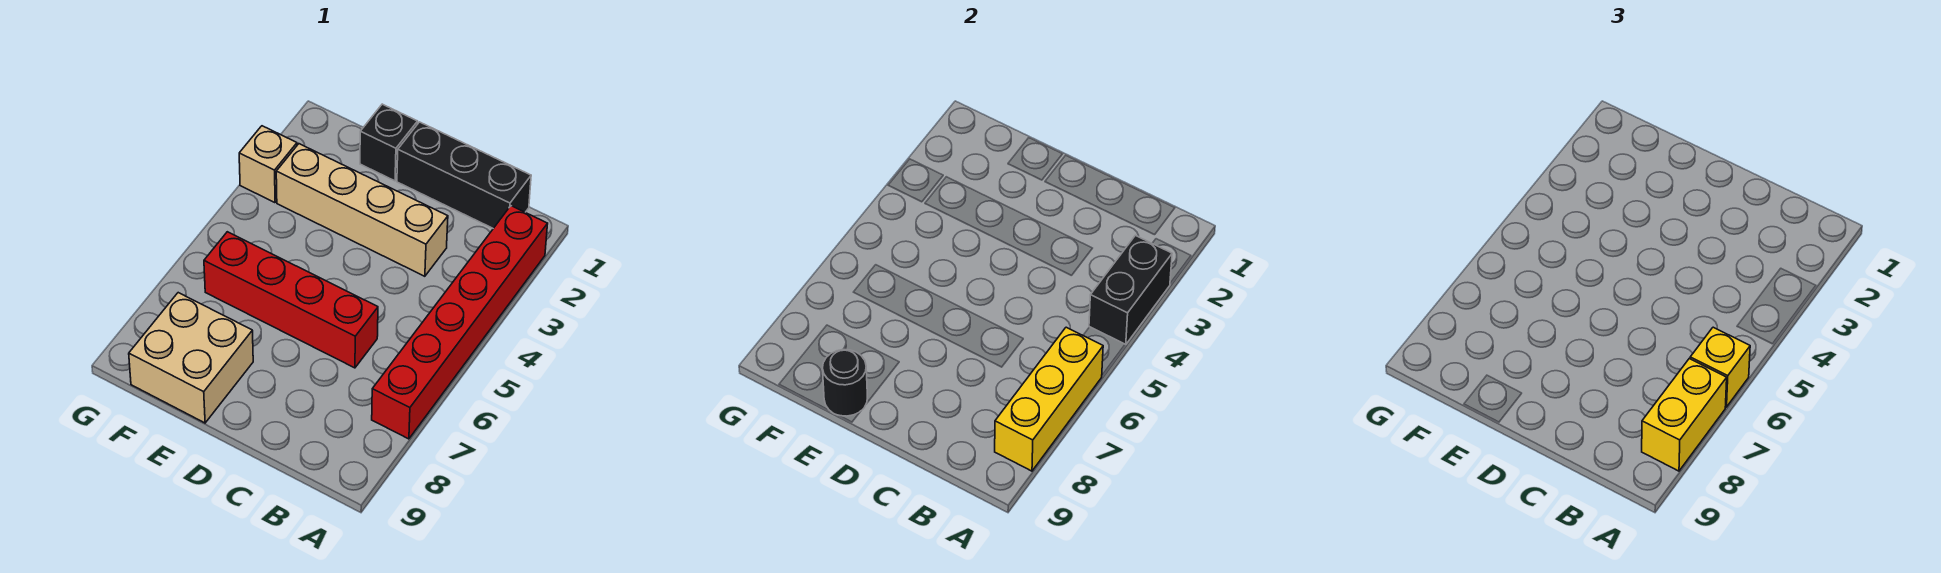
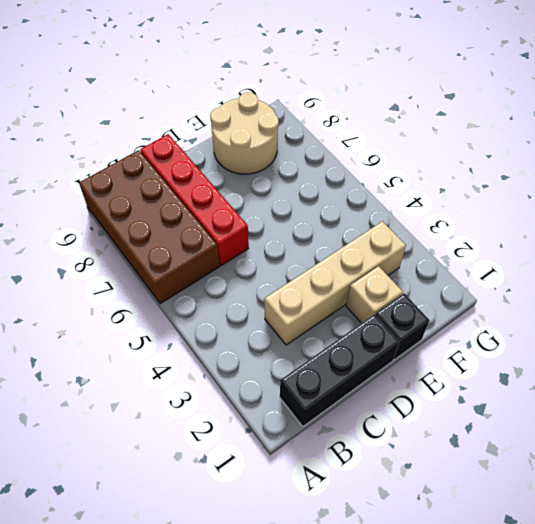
brown 2x4 brick [79,150,220,304] -> red 1x6 brick [372,206,548,439]
red 1x4 brick [140,134,249,266] -> red 1x4 brick turned to [204,232,378,368]
tan 1x1 brick [346,266,403,323] -> tan 1x1 brick moved to [239,126,297,203]
tan 2x2 round brick [210,92,279,174] -> tan 2x2 brick [129,293,253,423]
none -> black 1x2 brick [1089,235,1172,345]
none -> yellow 1x3 brick [995,327,1103,471]
none -> black 1x1 round brick [823,350,867,416]

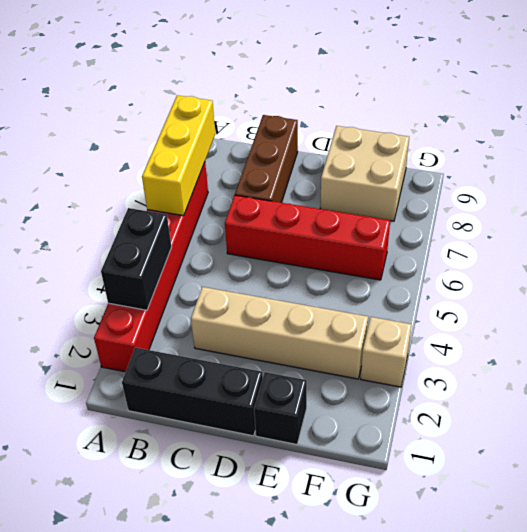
brown 1x3 brick [235,115,298,203] -> none
none -> black 1x1 round brick [823,350,867,416]
none -> yellow 1x1 brick [1690,327,1750,407]
none -> yellow 1x2 brick [1642,359,1727,471]

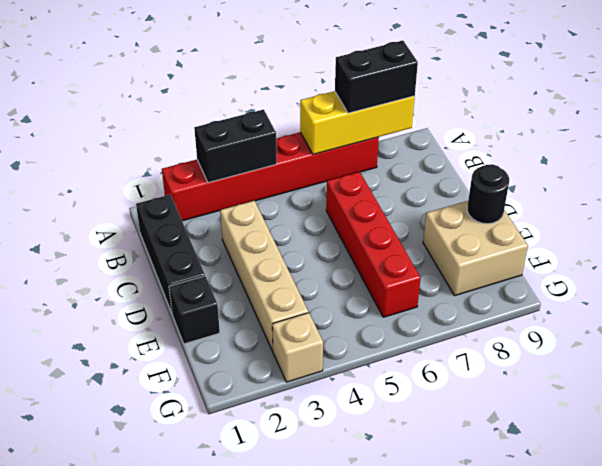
black 1x2 brick [335,41,418,113] -> yellow 1x2 brick [1642,359,1727,471]
none -> yellow 1x1 brick [1690,327,1750,407]

